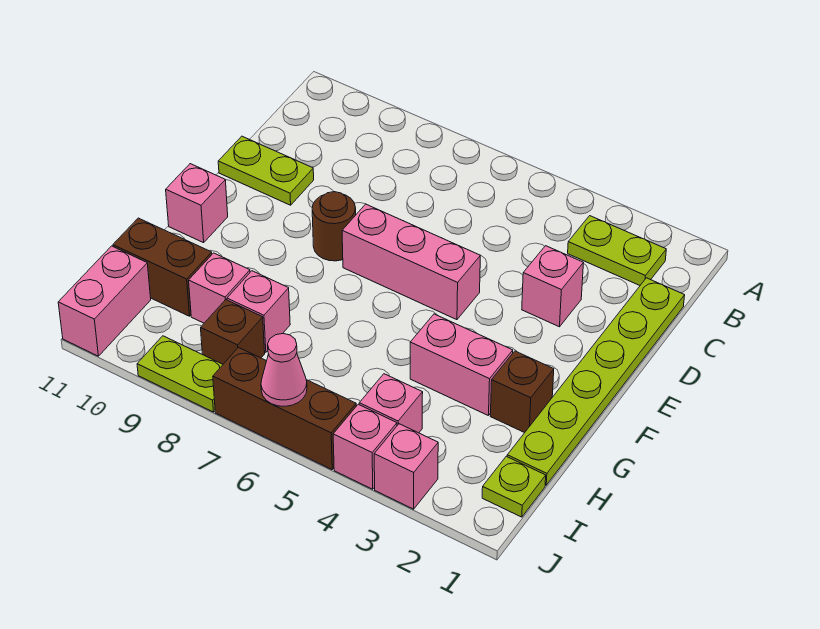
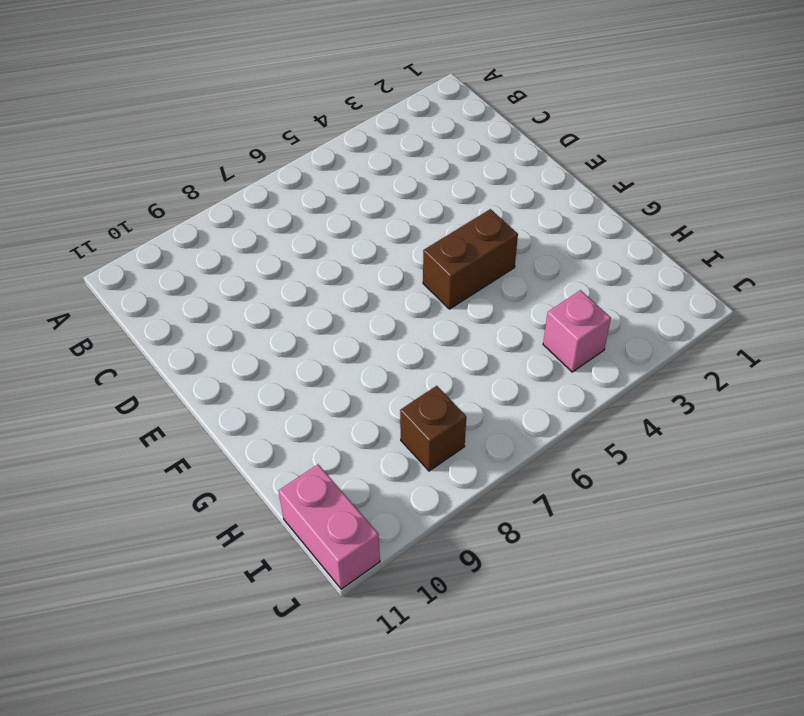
brown 1x2 brick [423,209,518,309] -> brown 1x2 brick moved to [113,218,212,316]
none -> lime 1x2 plate [568,216,666,285]
none -> lime 1x6 plate [507,278,685,485]
none -> pink 1x1 brick [522,246,583,327]

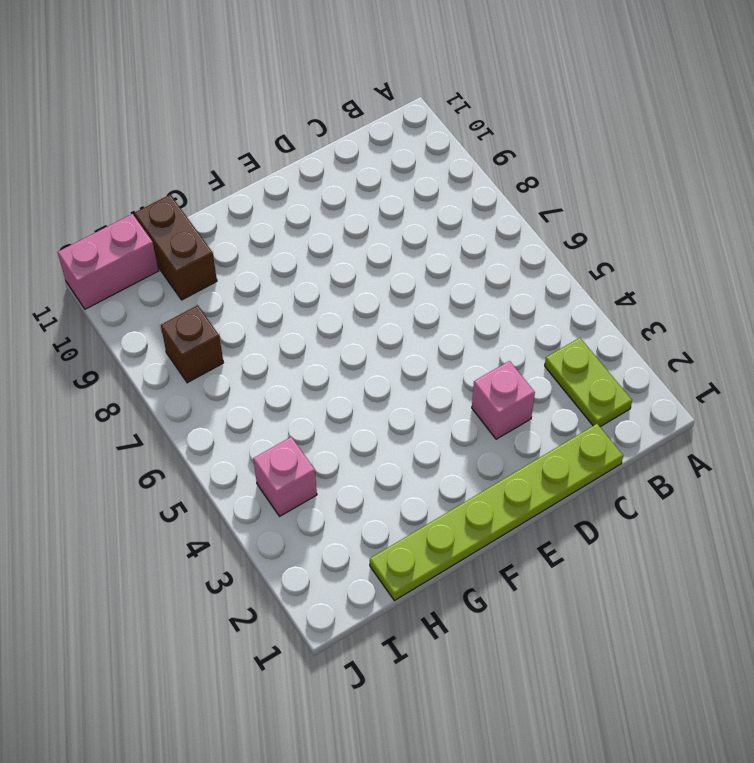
none -> lime 1x2 plate [218,136,314,205]
none -> pink 1x3 brick [342,204,480,320]
none -> brown 1x1 round brick [312,192,356,261]

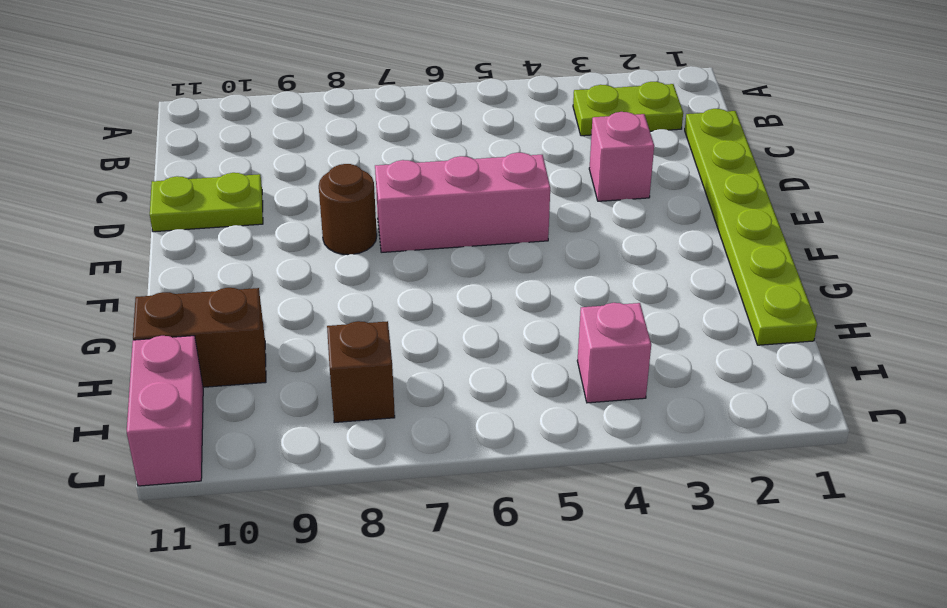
none -> pink 1x1 brick [166,164,228,243]
none -> brown 1x1 brick [490,351,554,433]
none -> pink 1x2 brick [410,314,513,416]

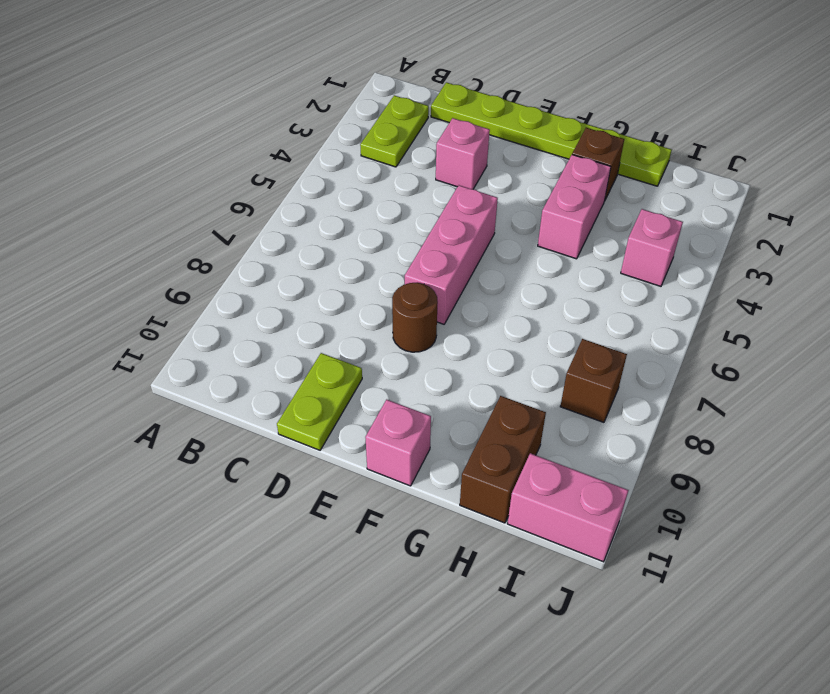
none -> pink 1x1 brick [227,271,290,352]
none -> pink 1x1 brick [189,253,250,323]
none -> lime 1x1 plate [482,456,546,517]

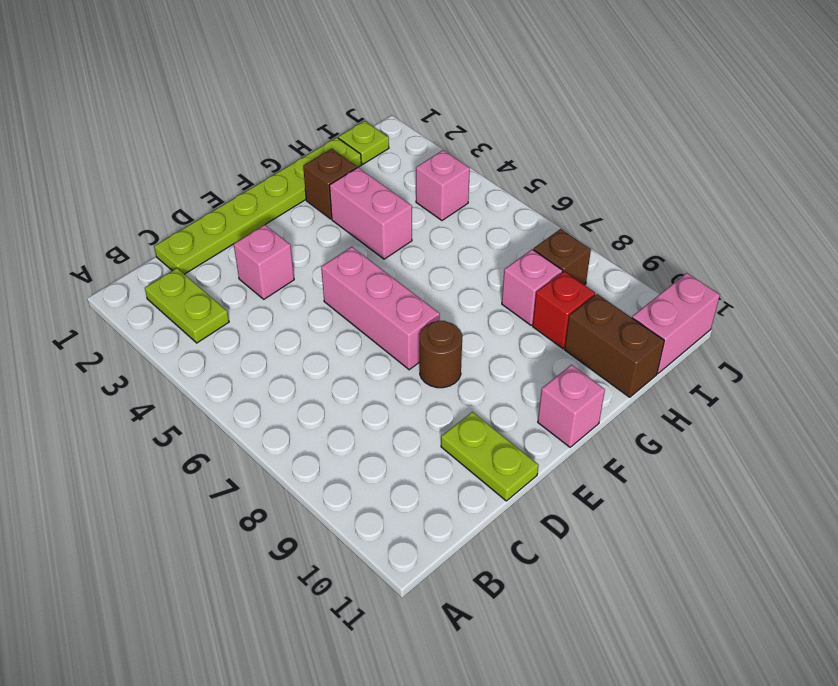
red 1x1 brick [533,271,595,349] -> pink 1x1 brick [189,253,250,323]
none -> pink 1x1 brick [374,424,438,509]
none -> pink 1x1 brick [333,404,397,489]
none -> brown 1x3 brick [213,348,356,469]

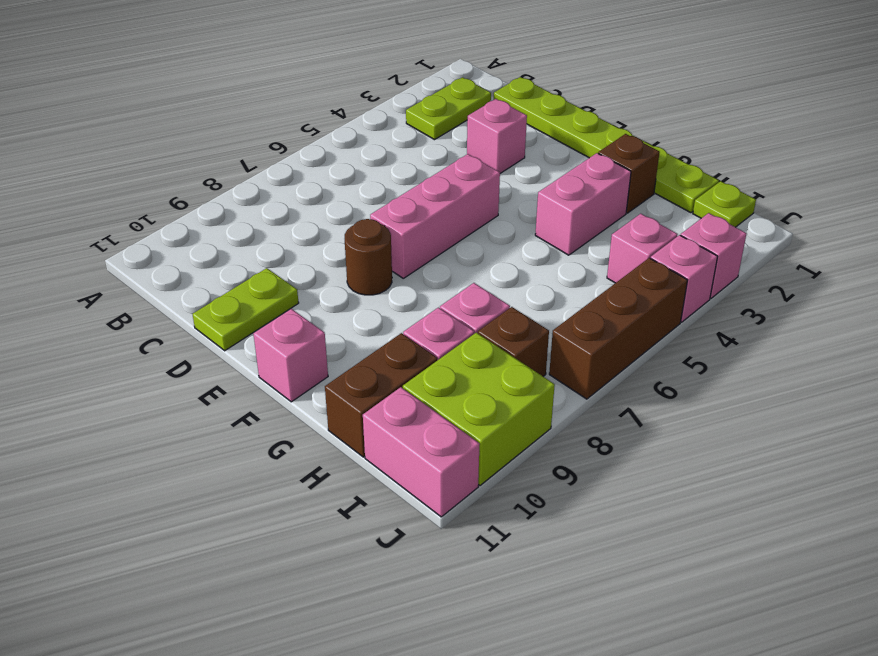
lime 2x2 brick [403,333,555,485] -> lime 1x2 plate [137,336,223,412]
none -> pink 1x1 cone [261,334,307,406]

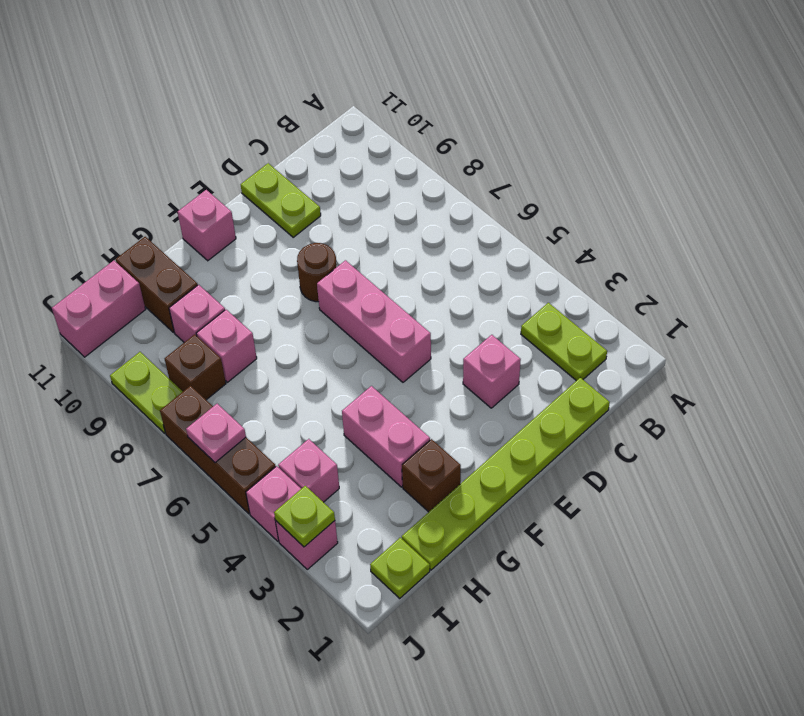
lime 1x1 plate [274,486,335,547] -> none
pink 1x1 plate [186,404,246,463] -> pink 1x1 cone [261,334,307,406]

